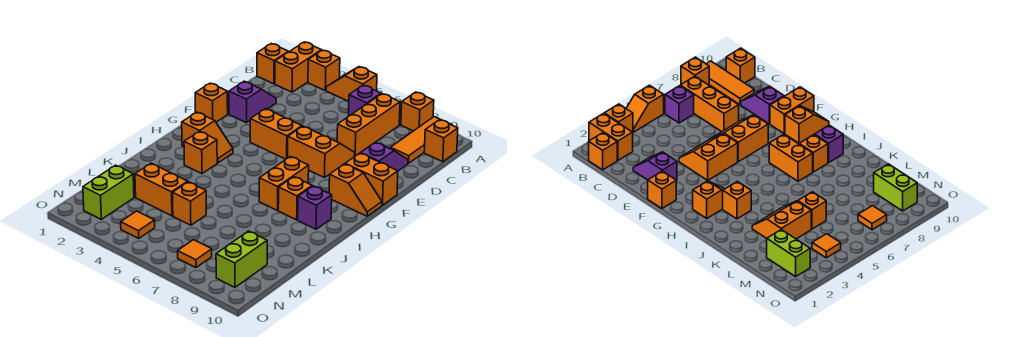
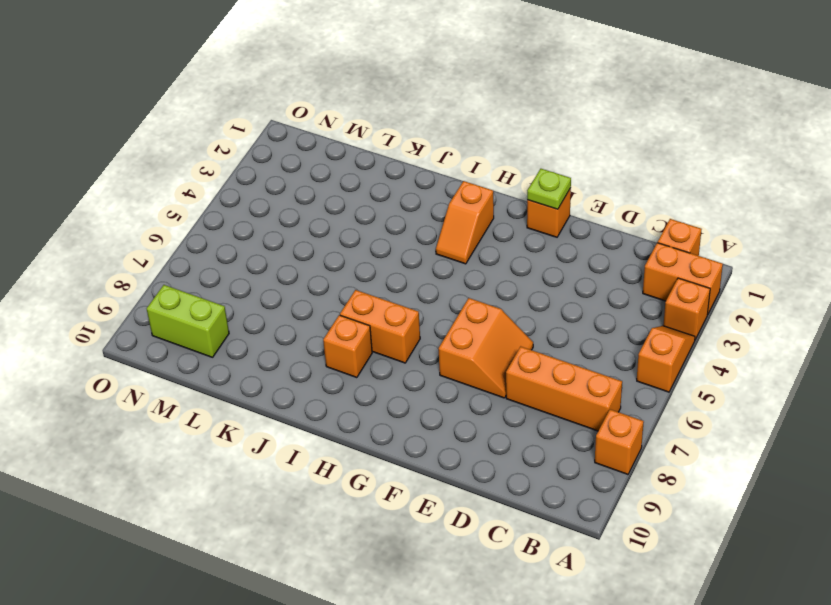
lime 1x1 plate [527,169,571,209] -> none
none -> orange 1x3 tile [390,117,452,163]
none -> purple 1x1 brick [348,85,381,116]
none -> orange 1x1 brick [424,120,458,162]

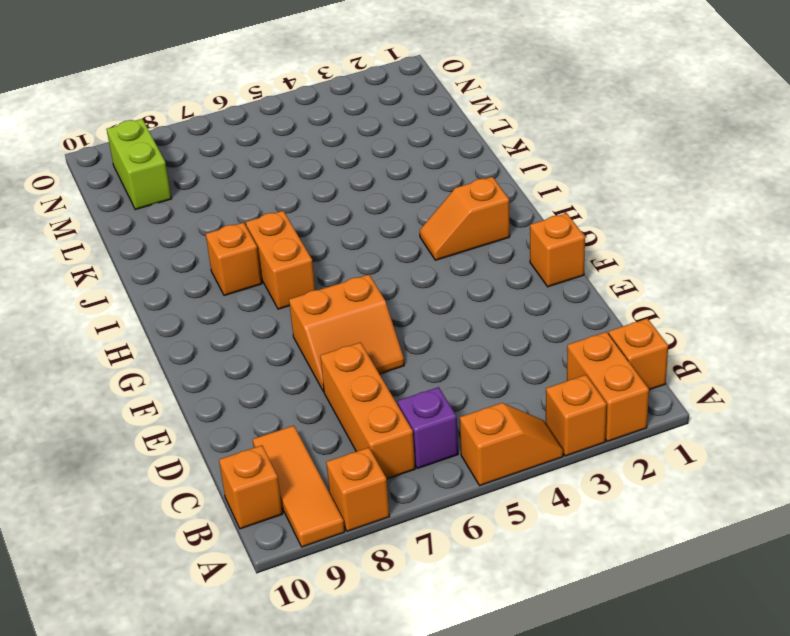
none -> purple 1x2 slope [229,81,276,123]
none -> purple 1x2 slope [361,142,408,171]
none -> orange 2x2 slope [250,109,302,159]

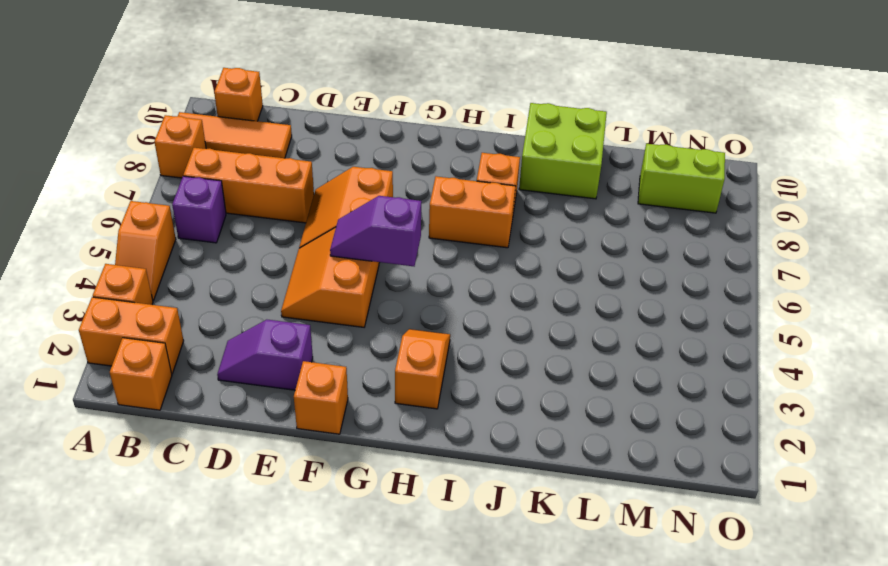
purple 1x2 slope [330,196,421,266] -> purple 1x2 slope moved to [361,142,408,171]
lime 2x2 brick [519,103,607,199] -> none
none -> orange 1x2 brick [345,153,398,205]
none -> orange 1x2 slope [329,164,382,216]
none -> orange 1x1 brick [184,131,217,174]

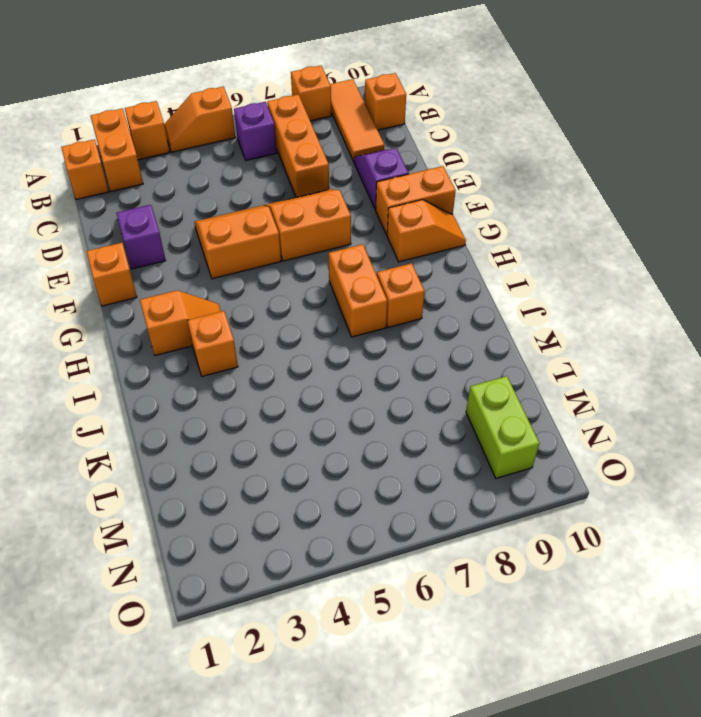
none -> purple 1x1 brick [298,186,332,229]
none -> orange 2x2 slope [135,163,188,216]
none -> orange 1x1 brick [173,182,206,225]

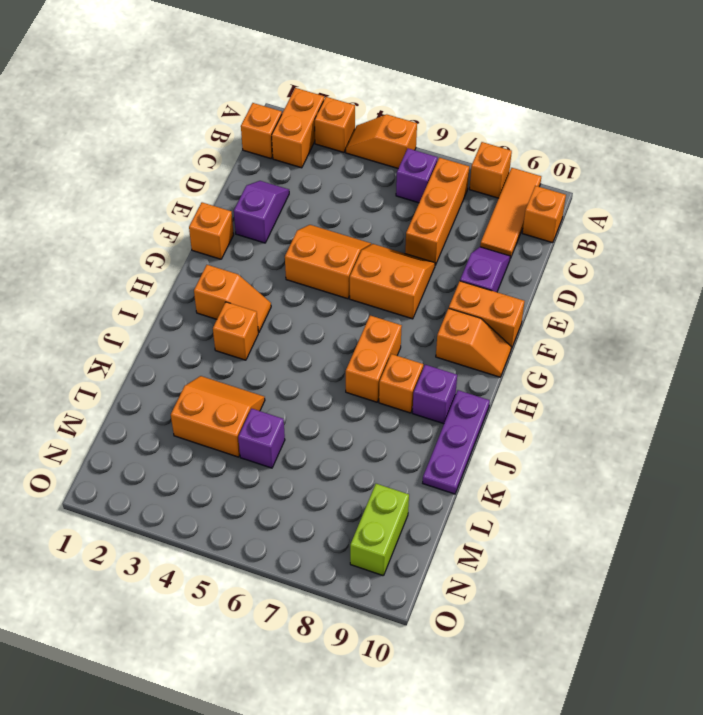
purple 1x3 plate [423,390,490,494] -> none
purple 1x1 brick [238,409,285,468] -> orange 1x1 brick [173,182,206,225]
none -> lime 1x2 brick [83,165,134,219]
none -> orange 1x1 tile [121,211,155,238]
none -> orange 1x1 tile [178,240,212,268]

